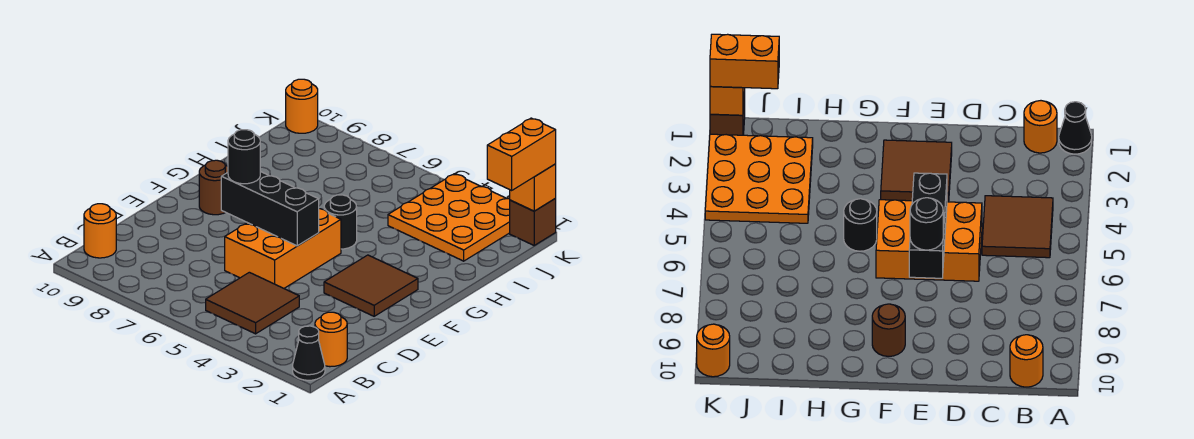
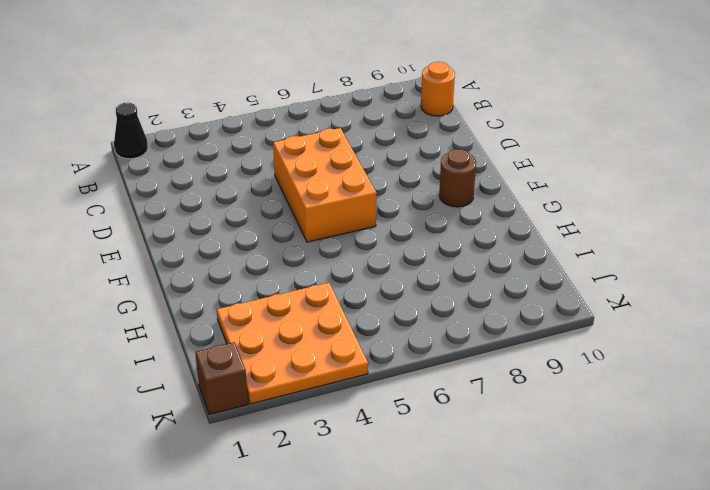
none -> orange 1x1 round brick [315,312,347,367]
none -> brown 2x2 tile [206,272,299,334]
none -> brown 2x2 tile [324,255,418,316]

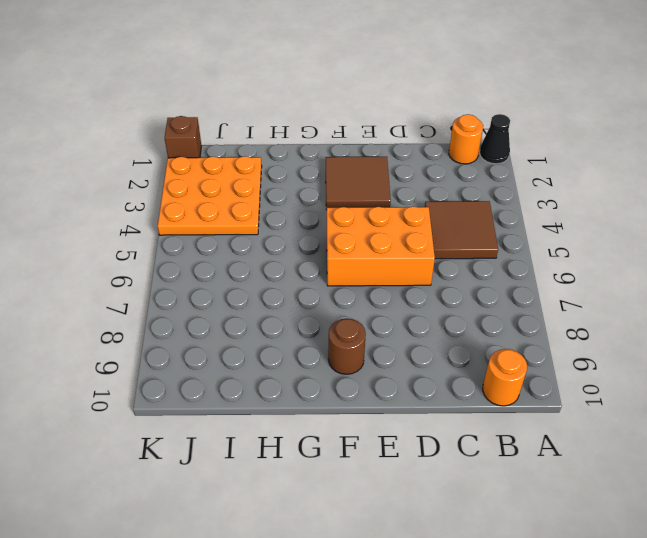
none -> black 1x1 round brick [324,195,357,249]
none -> orange 1x1 round brick [286,79,318,133]
none -> black 1x3 brick [221,171,319,246]

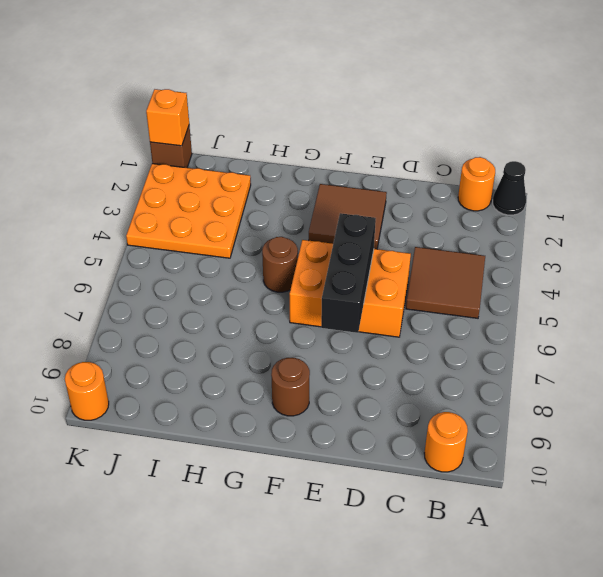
brown 1x1 round brick [262,237,298,292] -> black 1x1 round brick [324,195,357,249]
none -> black 1x1 round brick [228,130,260,184]
none -> orange 1x2 brick [487,118,556,190]

